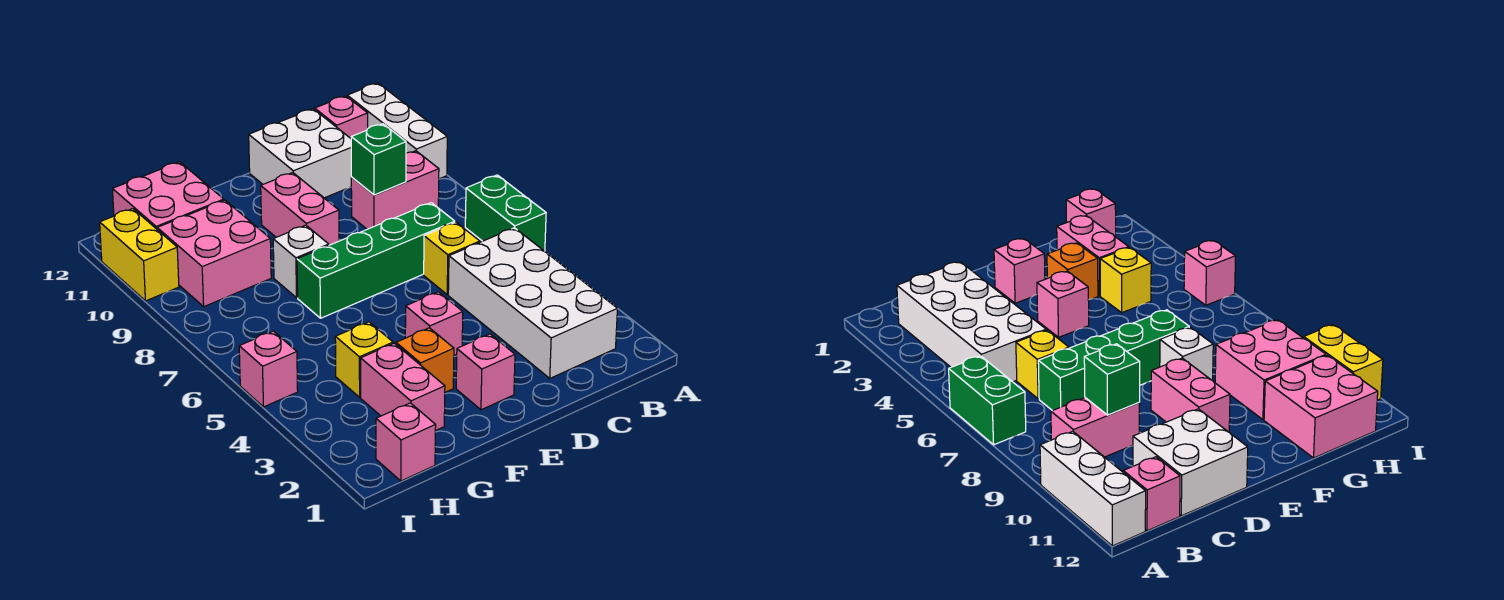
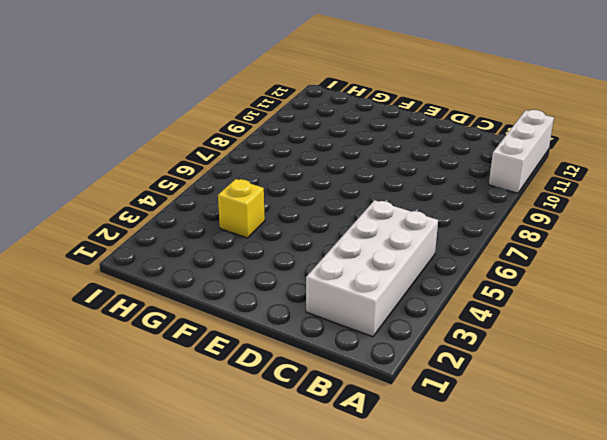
none -> green 1x2 brick [465,175,546,251]
none -> pink 1x2 brick [351,151,439,229]
none -> pink 1x1 brick [315,96,368,138]

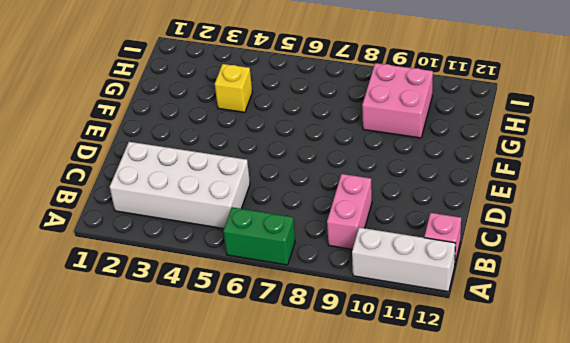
none -> yellow 1x1 brick [424,222,480,295]
none -> green 1x4 brick [297,203,455,318]
none -> white 2x2 brick [249,109,351,198]

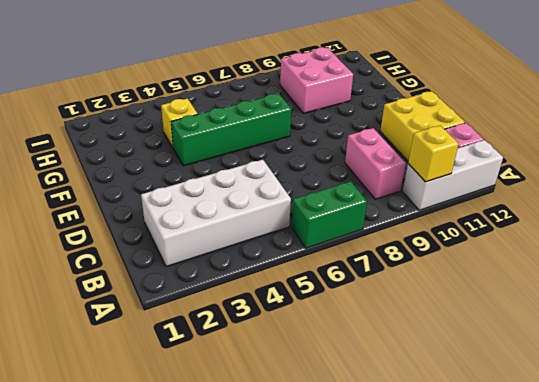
yellow 1x1 brick [408,126,459,182] -> yellow 1x1 brick moved to [424,222,480,295]
yellow 2x2 brick [380,91,465,161] -> white 2x2 brick [249,109,351,198]
green 1x4 brick [171,94,291,166] -> green 1x4 brick turned to [297,203,455,318]
none -> pink 1x1 brick [456,334,515,410]
none -> pink 1x1 brick [405,292,463,355]
none -> pink 1x2 brick [261,173,339,245]

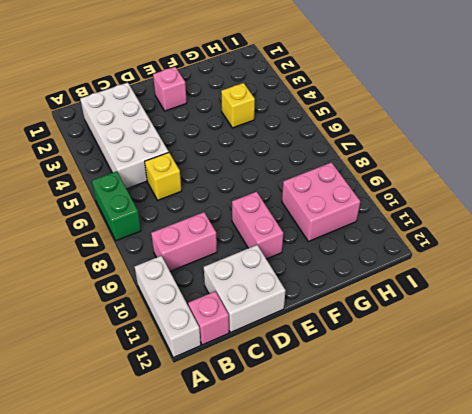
none -> green 1x4 brick [297,203,455,318]
none -> pink 1x1 brick [405,292,463,355]
none -> orange 1x1 brick [396,328,454,392]

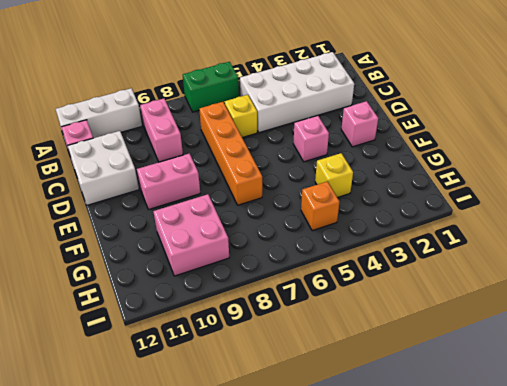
orange 1x4 brick [199,102,262,205] -> green 1x4 brick [297,203,455,318]
orange 1x1 brick [301,181,339,231] -> orange 1x1 brick moved to [396,328,454,392]
none -> white 1x1 brick [273,225,329,298]
none -> pink 1x2 brick [361,343,445,431]
none -> pink 2x2 brick [112,162,224,229]

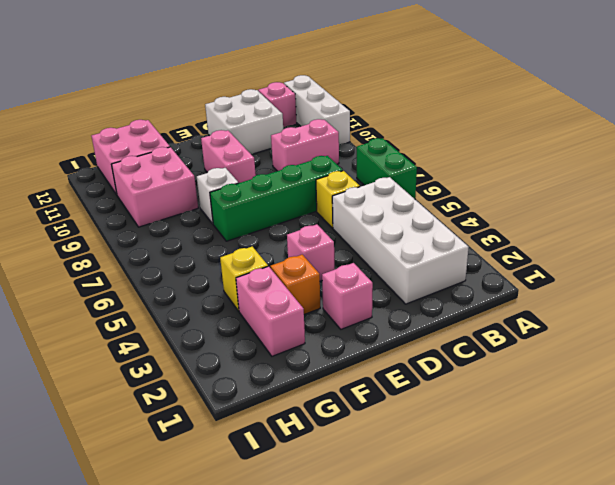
none -> pink 1x1 brick [376,403,436,481]
none -> pink 1x1 brick [239,331,298,407]
none -> yellow 1x2 brick [100,209,179,301]

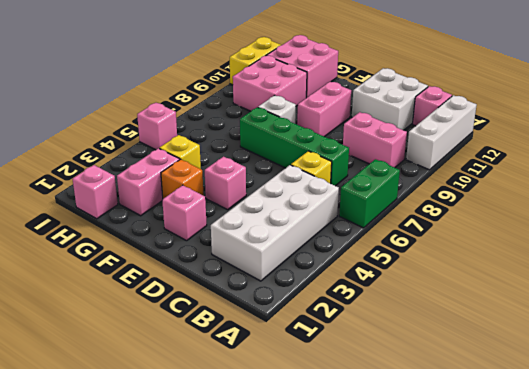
none -> green 1x1 brick [351,124,406,195]

